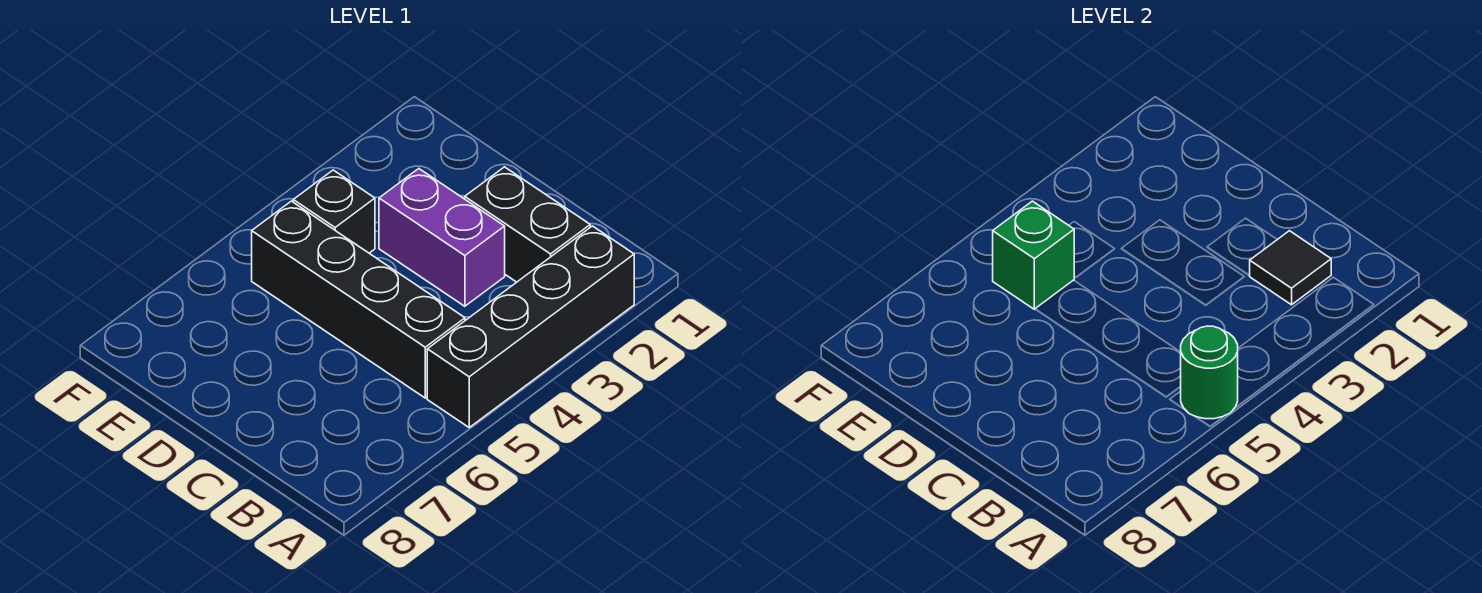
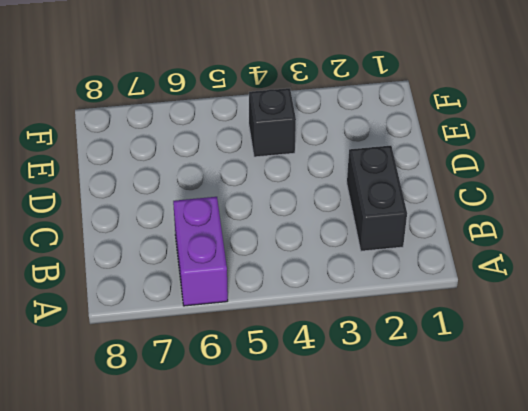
purple 1x2 brick [173,197,228,306] -> purple 1x2 brick moved to [379,169,505,306]
none -> black 1x4 brick [427,226,634,427]
none -> black 1x4 brick [252,201,465,398]

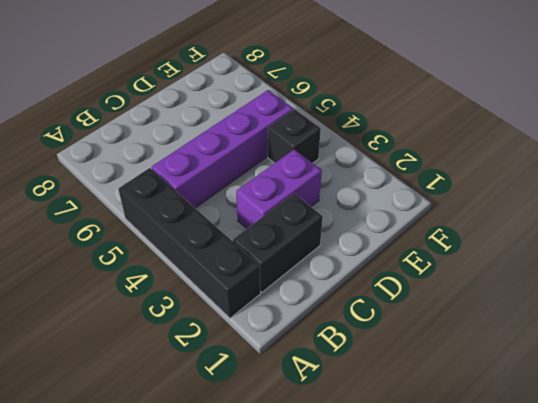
purple 1x4 brick [151,90,293,208] -> black 1x4 brick [252,201,465,398]
none -> green 1x1 round brick [1180,326,1238,419]
none -> black 1x1 tile [1250,231,1331,305]

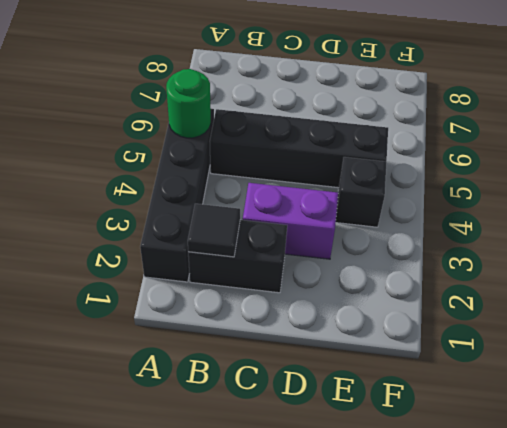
none -> green 1x1 brick [993,201,1074,309]

